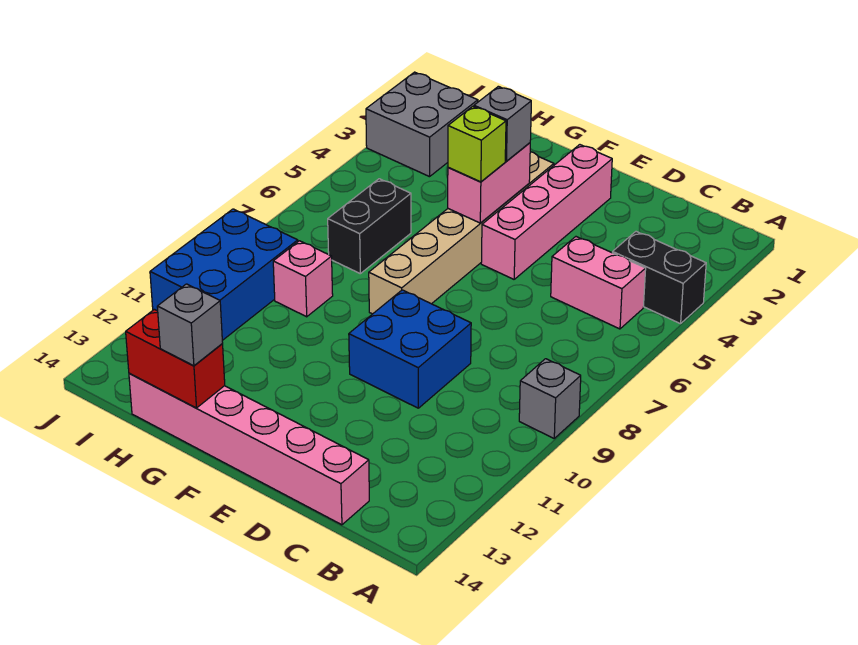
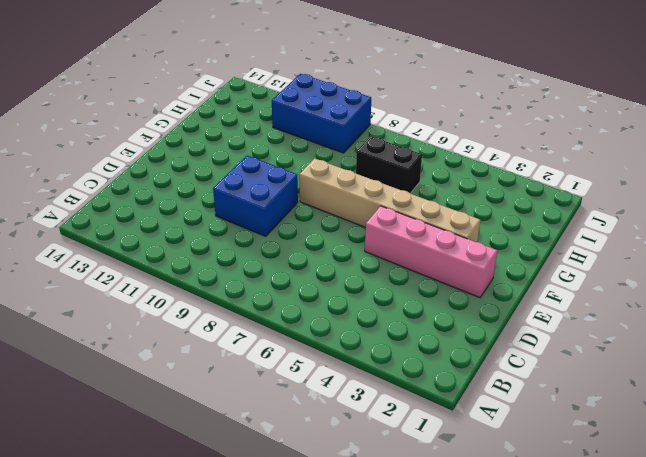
none -> black 1x2 brick [613,232,706,324]
none -> grey 1x1 brick [519,359,581,438]
none -> pink 1x2 brick [551,237,646,329]

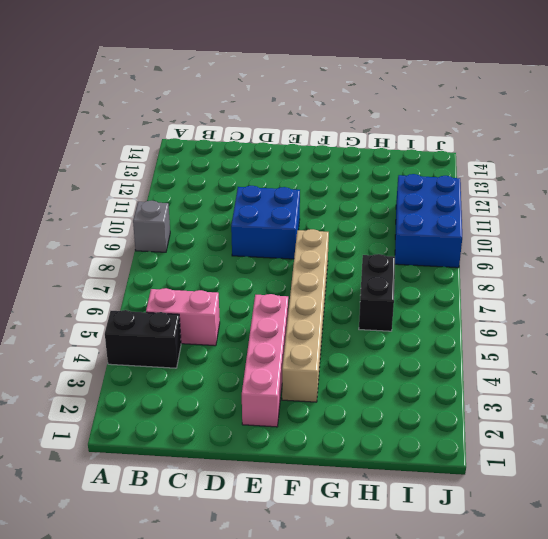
none -> pink 1x6 brick [129,373,369,525]
none -> pink 1x1 brick [273,241,333,317]
none -> grey 2x2 brick [366,72,478,177]

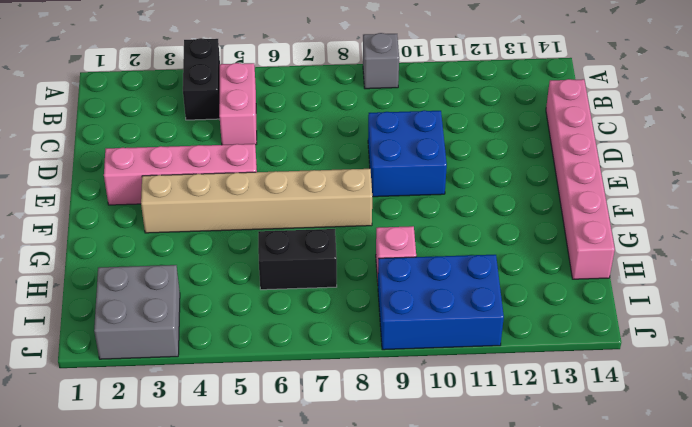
none -> pink 1x2 brick [448,143,530,223]
none -> red 1x2 brick [126,309,225,408]
none -> grey 1x1 brick [474,86,531,161]

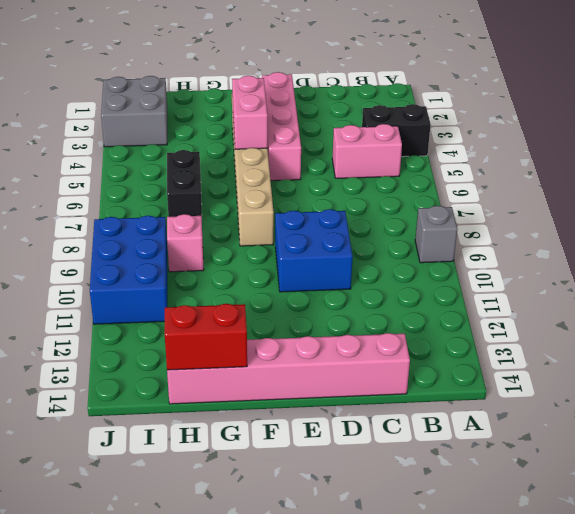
none -> grey 1x1 brick [474,86,531,161]
none -> lime 1x1 brick [448,106,506,182]
none -> grey 1x1 brick [157,284,223,366]

